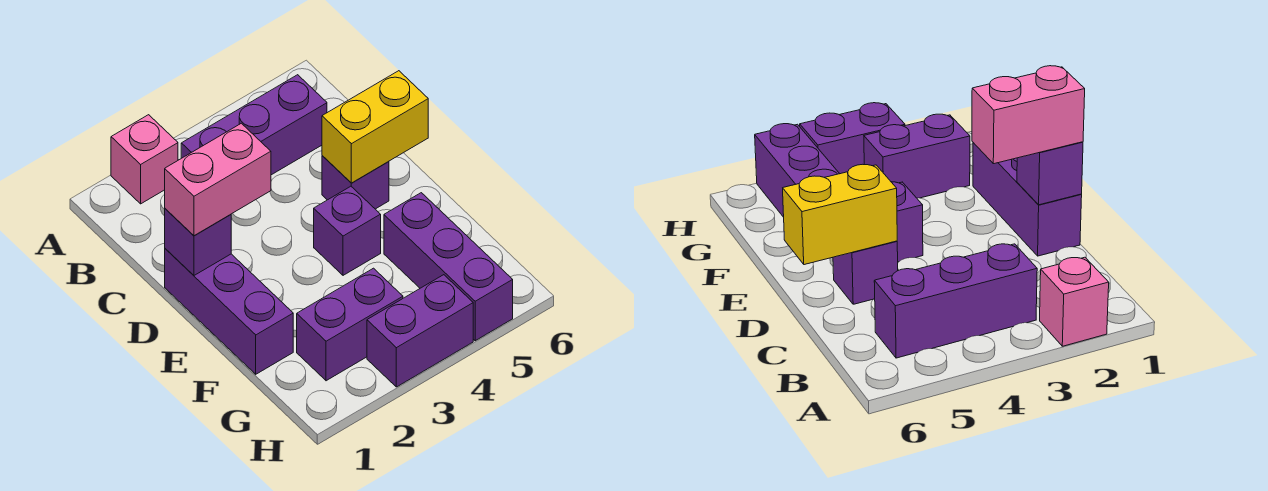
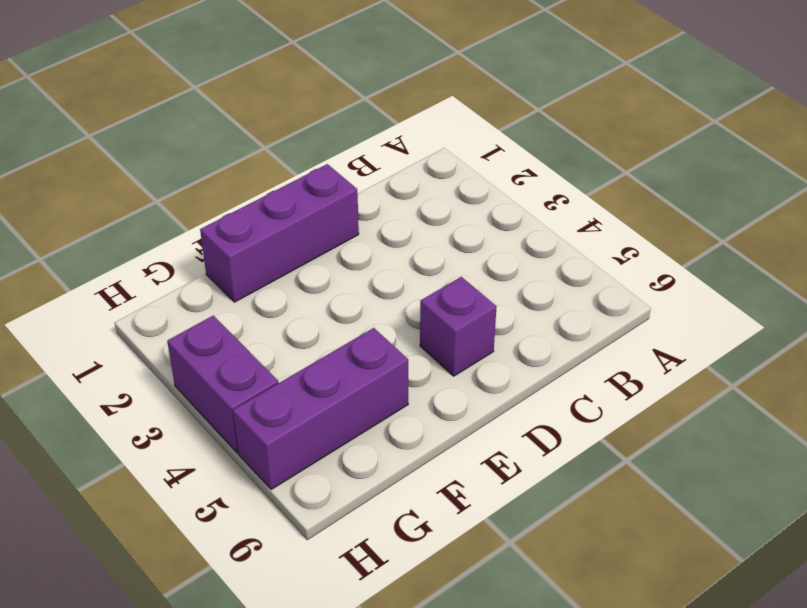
none -> pink 1x1 brick [111,115,178,204]
none -> purple 1x3 brick [181,75,327,175]

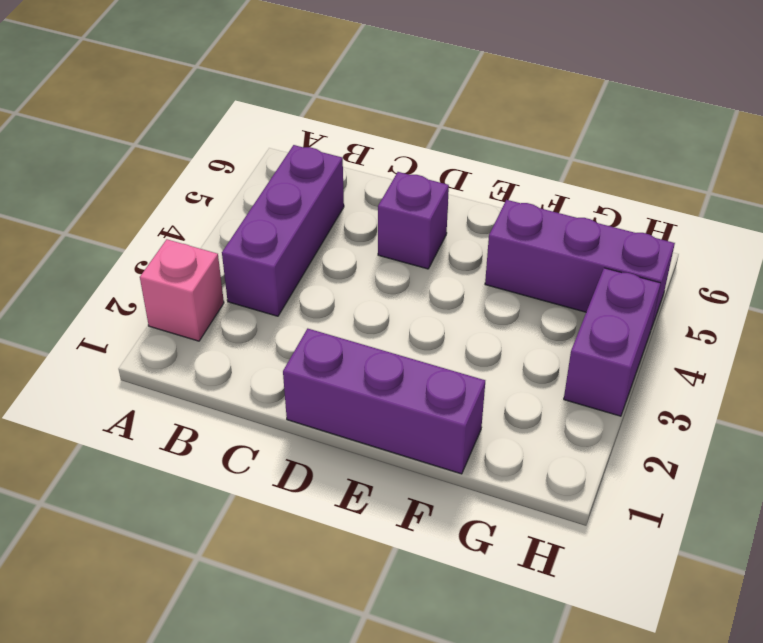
none -> purple 1x1 brick [314,186,381,275]
none -> purple 1x2 brick [297,268,403,381]

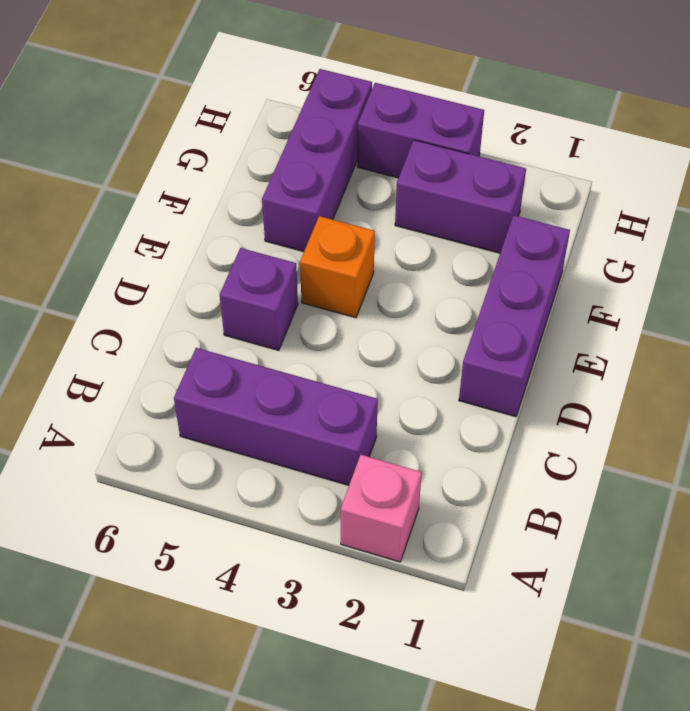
orange 1x1 brick [300,216,375,318] -> purple 1x1 brick [314,186,381,275]
none -> purple 1x1 brick [165,209,231,275]
none -> yellow 1x2 brick [322,71,428,183]

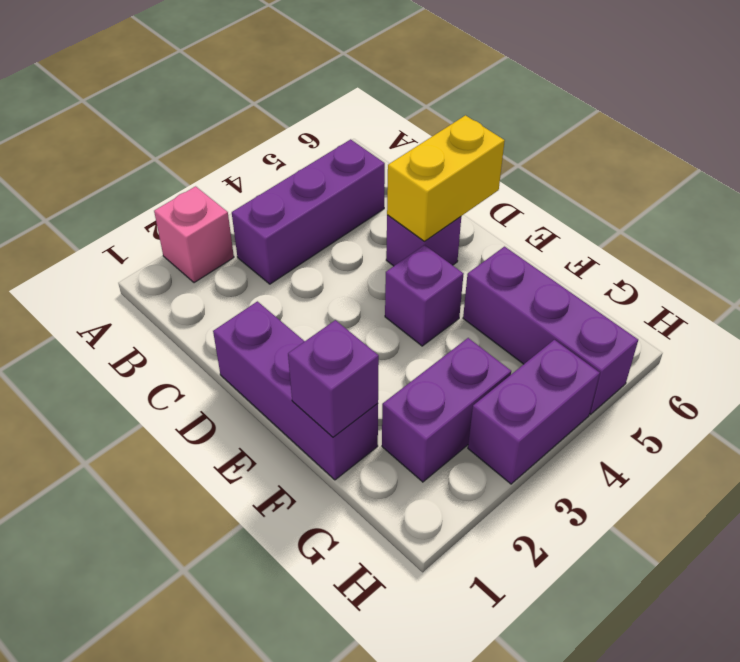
purple 1x1 brick [288,320,379,437] -> purple 1x1 brick moved to [165,209,231,275]
none -> pink 1x2 brick [165,123,271,236]

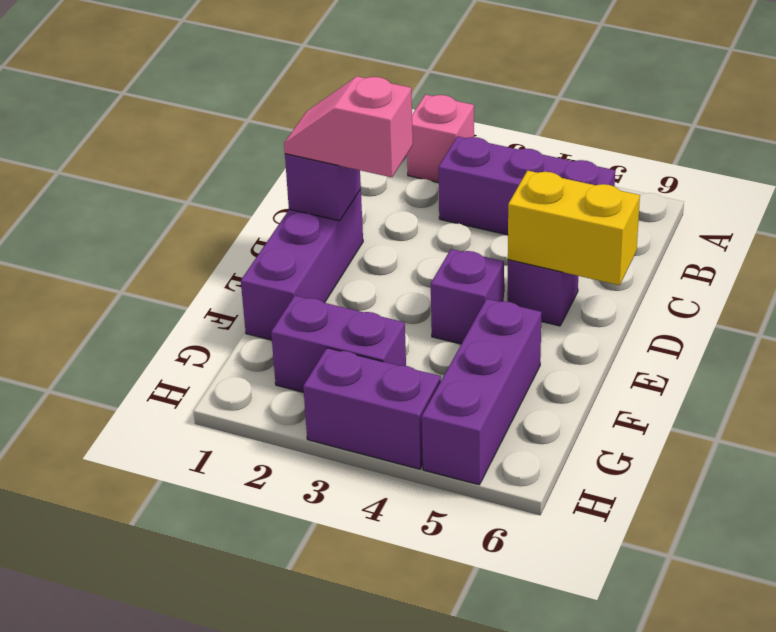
pink 1x2 slope [284,76,413,177] -> pink 1x2 brick [165,123,271,236]

